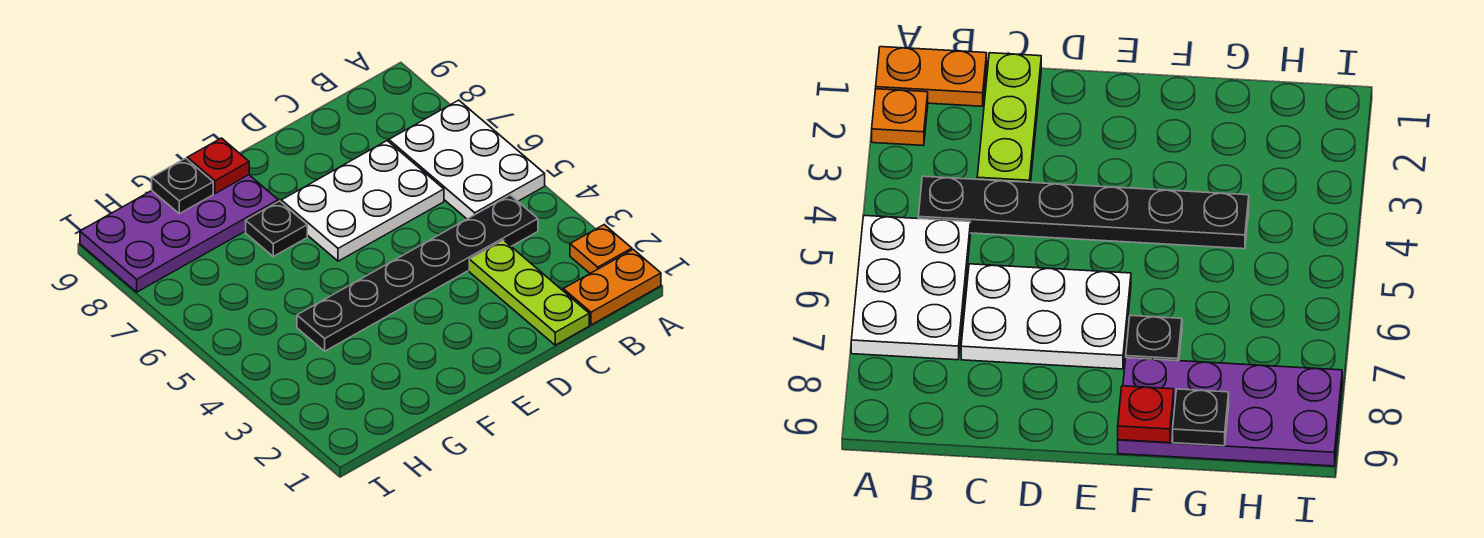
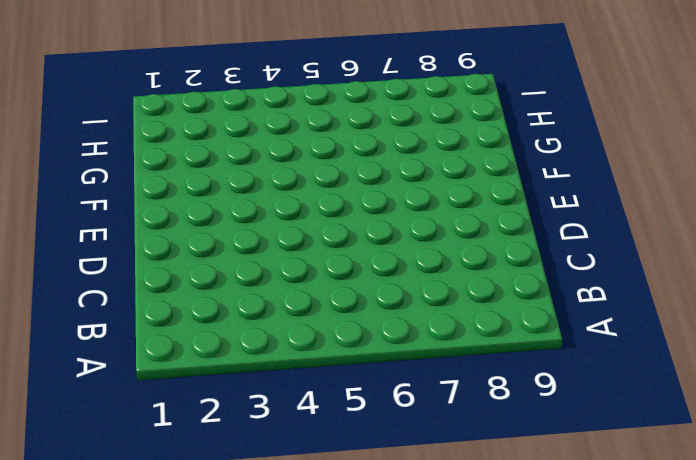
none -> orange 1x2 plate [563,249,661,325]
none -> orange 1x1 plate [570,225,632,273]

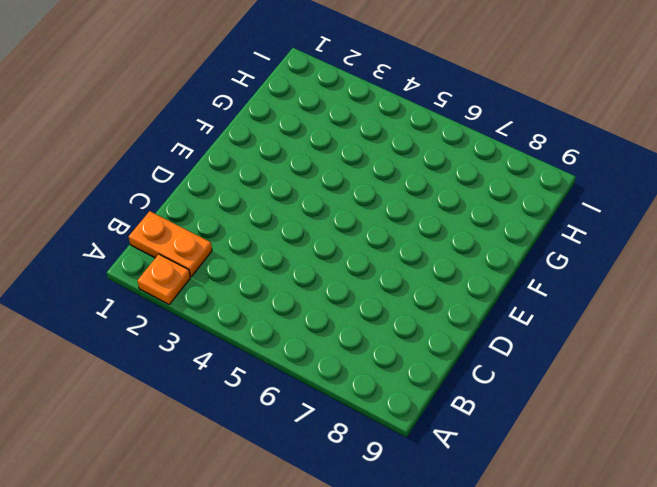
orange 1x2 plate [129,211,212,276] -> orange 1x2 plate turned to [563,249,661,325]
none -> white 2x3 plate [389,100,545,219]
none -> black 1x6 plate [297,195,538,351]

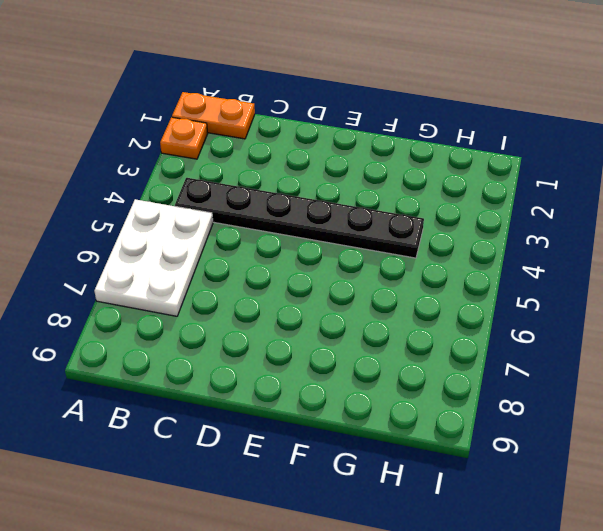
none -> lime 1x3 plate [469,240,589,345]
none -> white 2x3 plate [281,141,444,261]

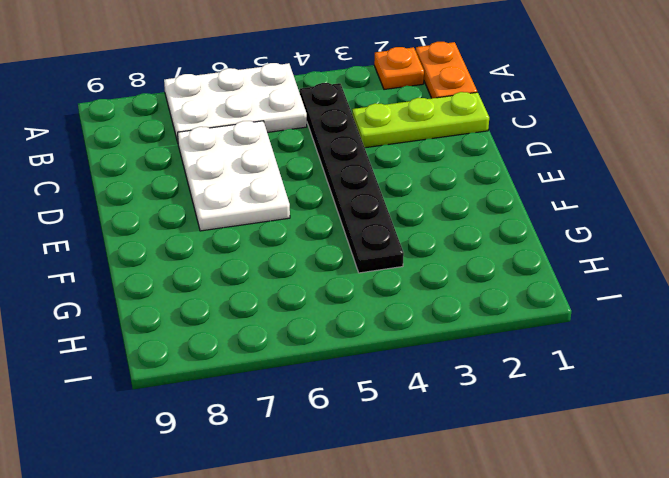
none -> black 1x1 plate [246,201,307,256]
none -> purple 2x4 plate [80,175,278,292]

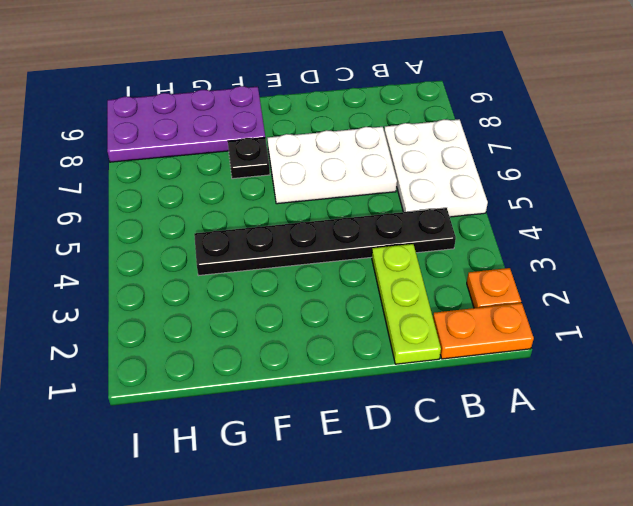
none -> red 1x1 plate [187,138,249,194]
none -> black 1x1 plate [152,158,213,214]

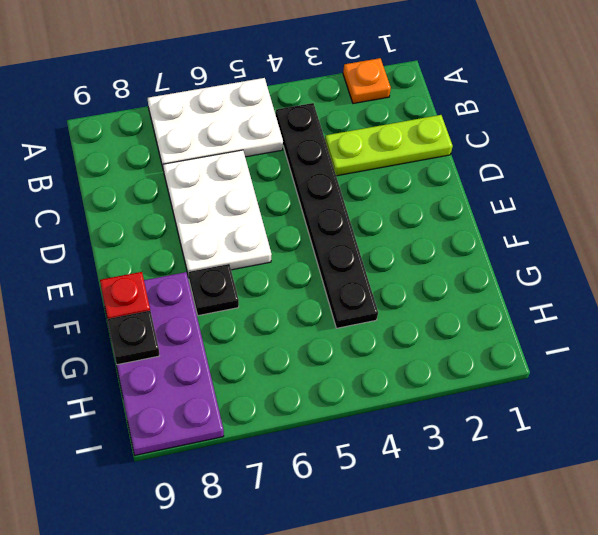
none -> orange 1x2 plate [563,249,661,325]

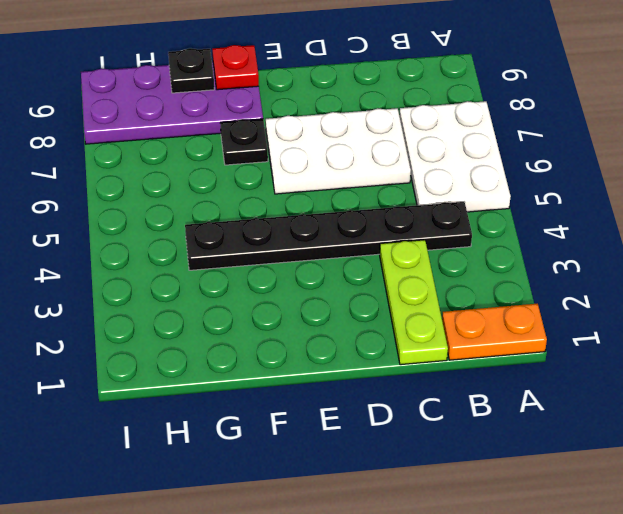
none -> orange 1x1 plate [570,225,632,273]

